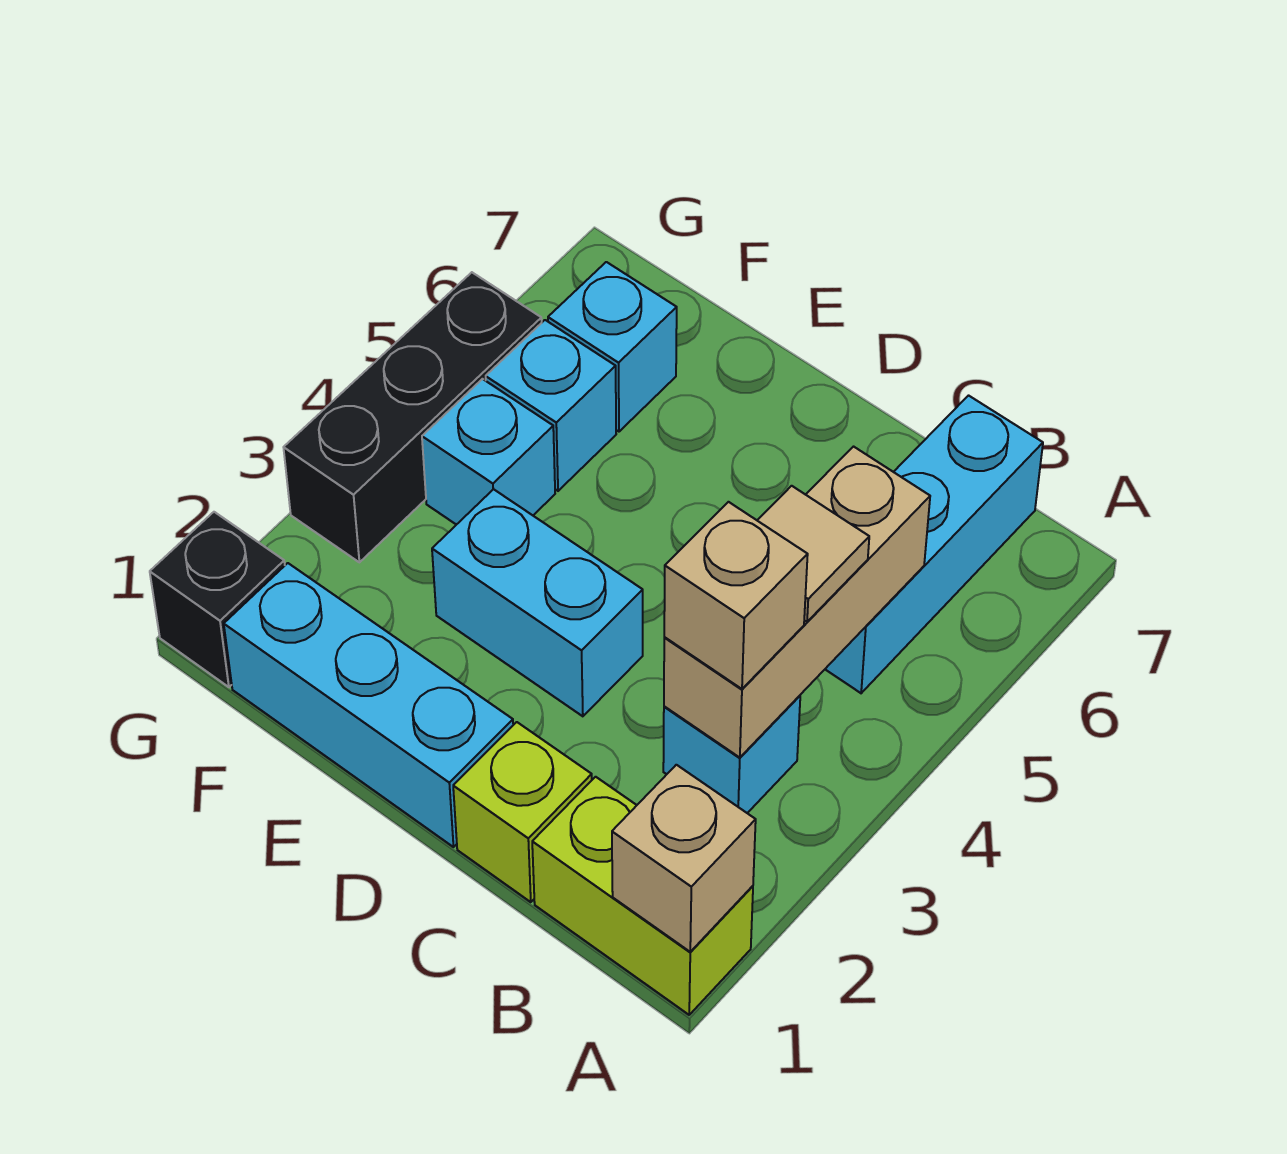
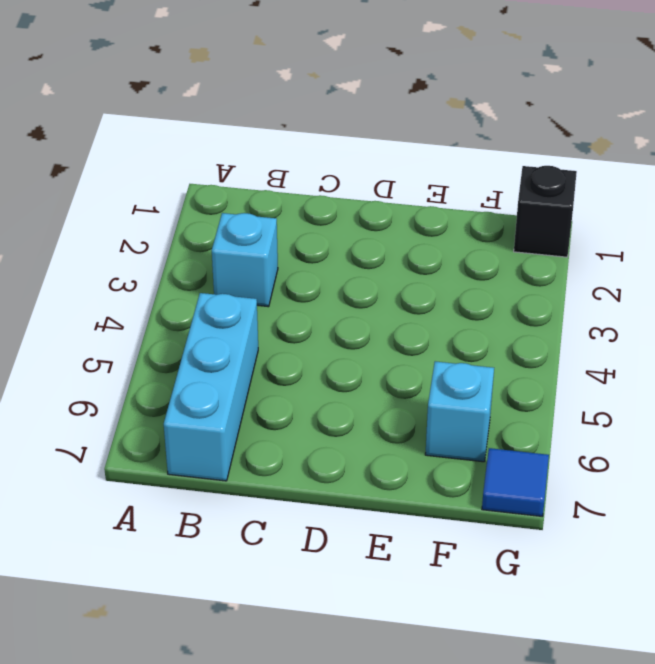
blue 1x1 tile [482,448,549,516] -> none
none -> lime 1x2 brick [532,777,753,1015]
none -> lime 1x1 brick [453,722,592,902]
none -> cyan 1x3 brick [224,563,513,847]

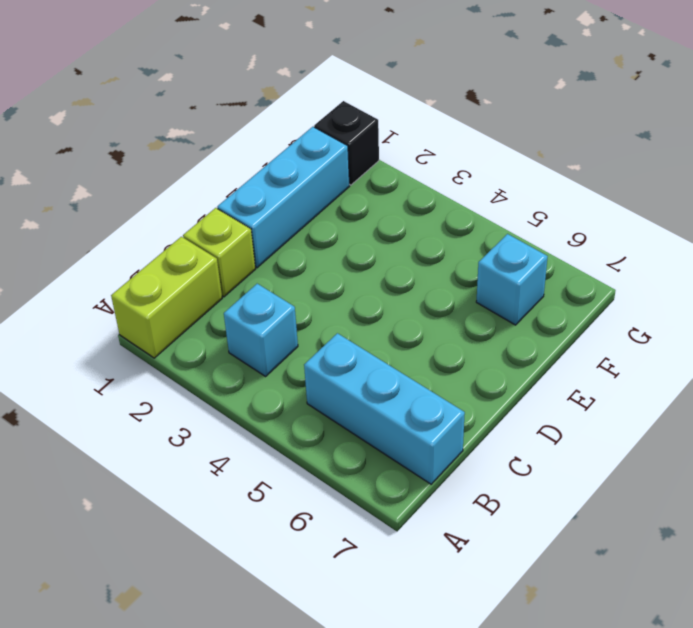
none -> cyan 1x2 brick [432,489,643,716]
none -> cyan 1x1 brick [422,379,555,525]
none -> cyan 1x1 brick [486,320,616,491]

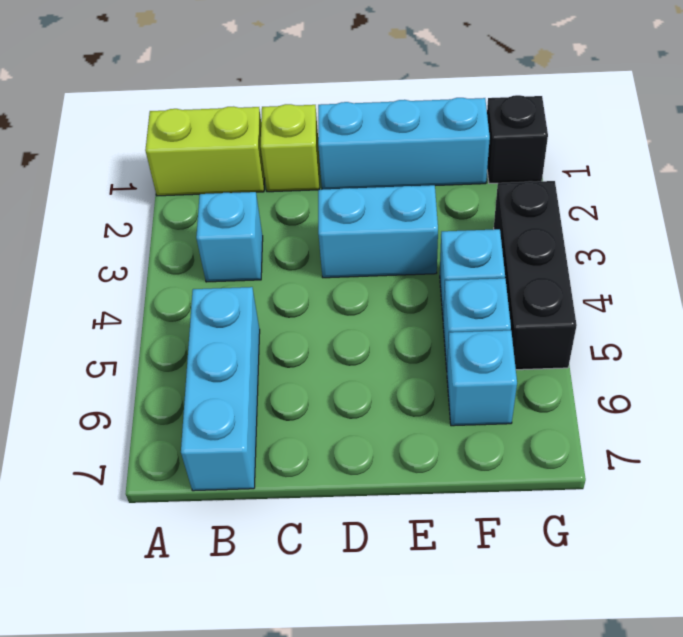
none -> tan 1x1 brick [612,765,756,952]
none -> tan 1x3 brick [664,447,930,758]
none -> tan 1x1 brick [664,502,808,689]

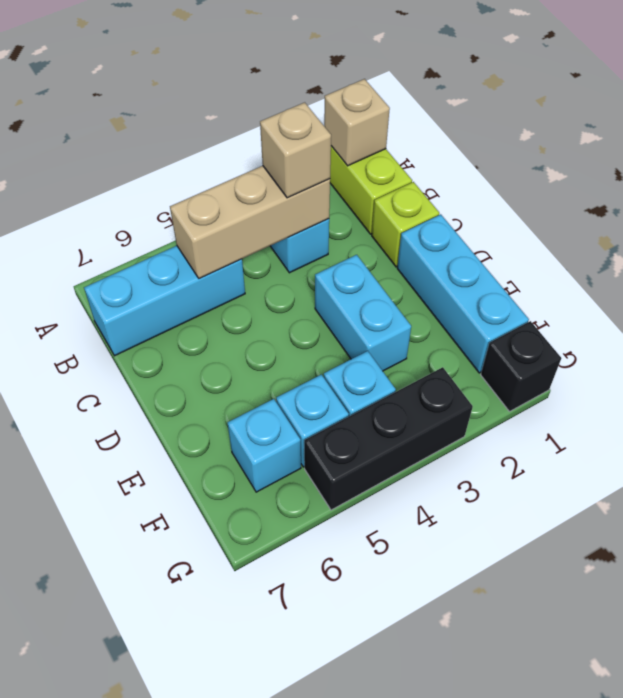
none -> tan 1x1 tile [757,486,869,622]

